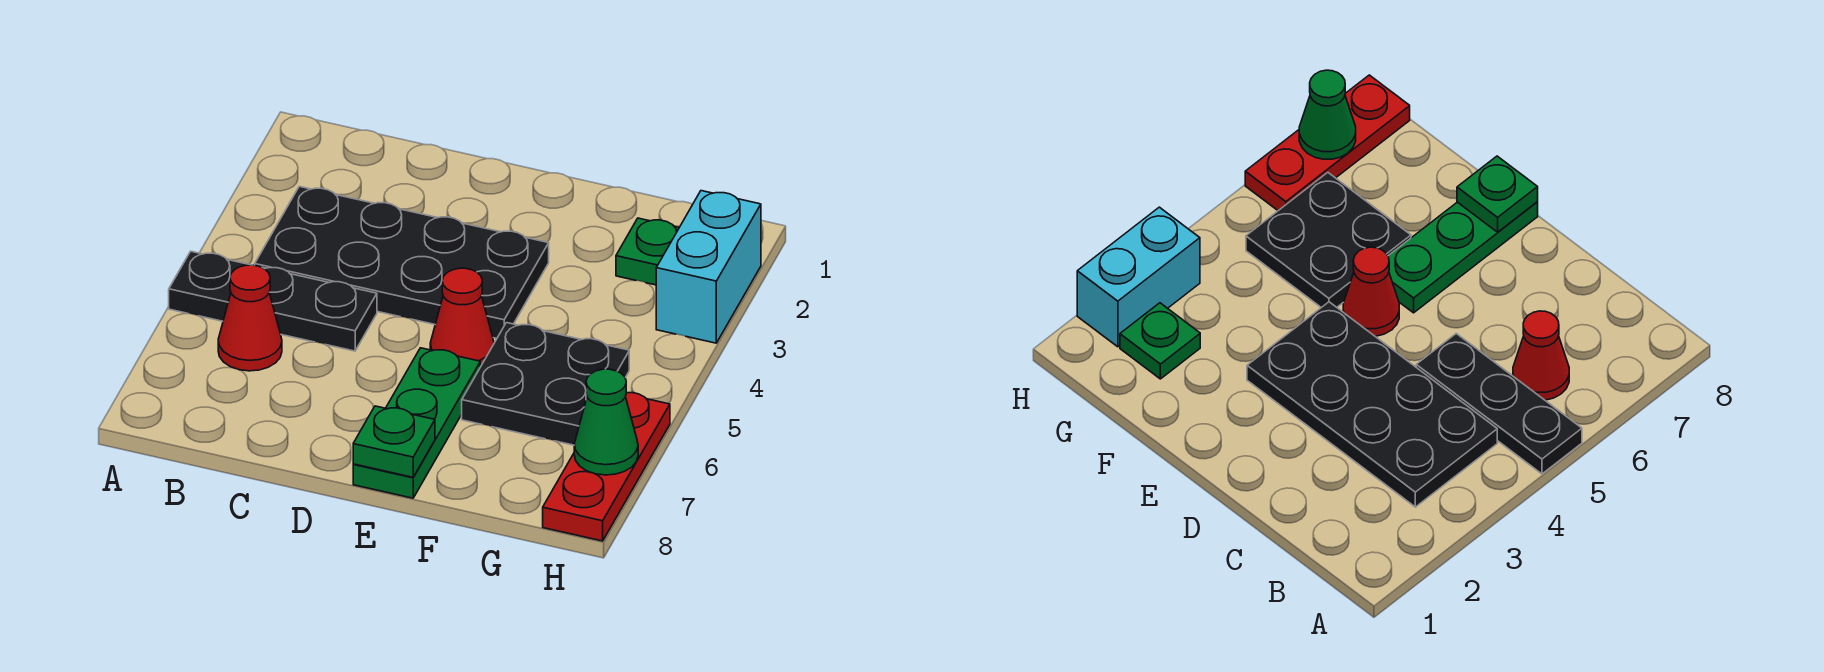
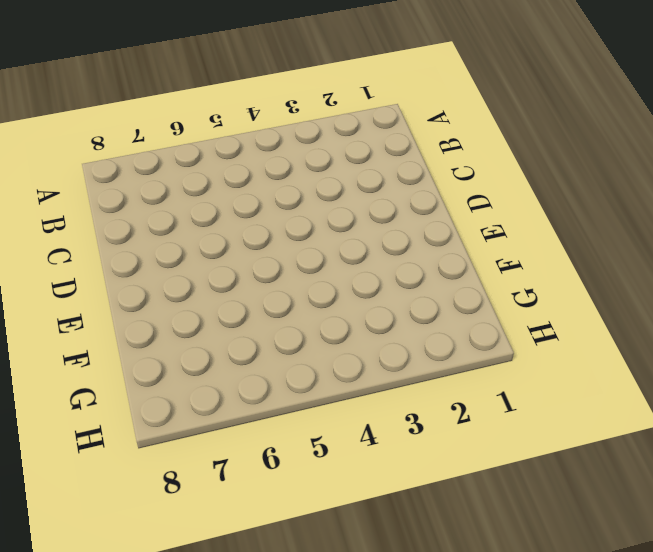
none -> black 1x3 plate [169,251,377,351]
none -> black 2x4 plate [255,186,549,338]

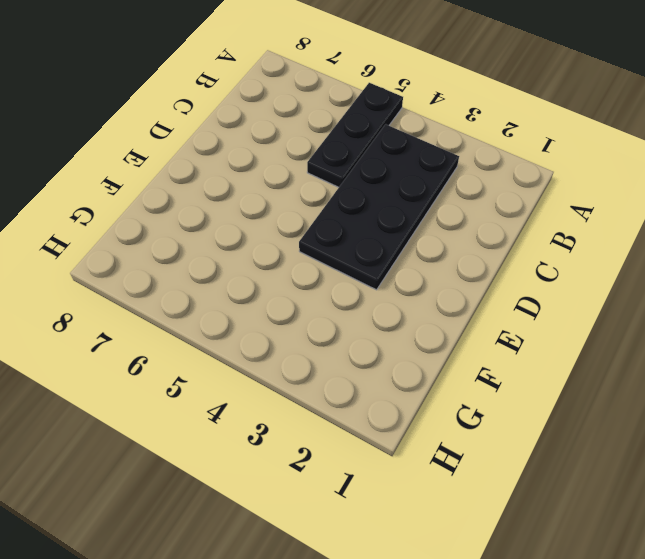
none -> red 1x1 cone [218,265,282,371]
none -> red 1x1 cone [430,268,494,367]

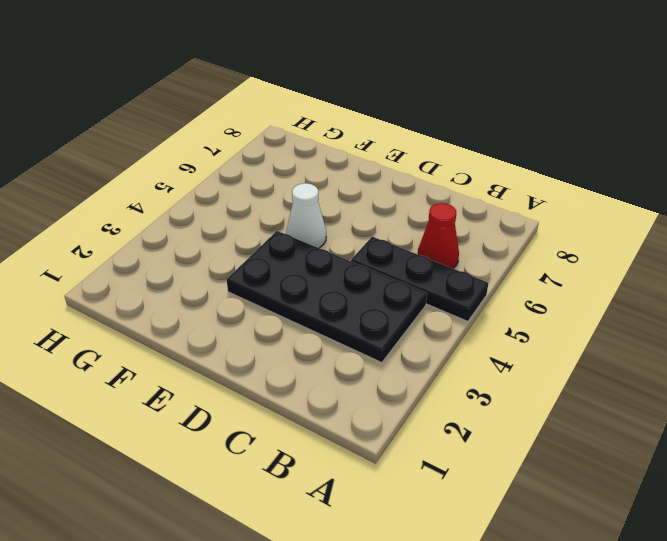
white 1x1 cone [286,183,326,248] -> red 1x1 cone [430,268,494,367]
none -> green 1x3 plate [353,348,480,498]
none -> black 2x2 plate [462,323,629,445]

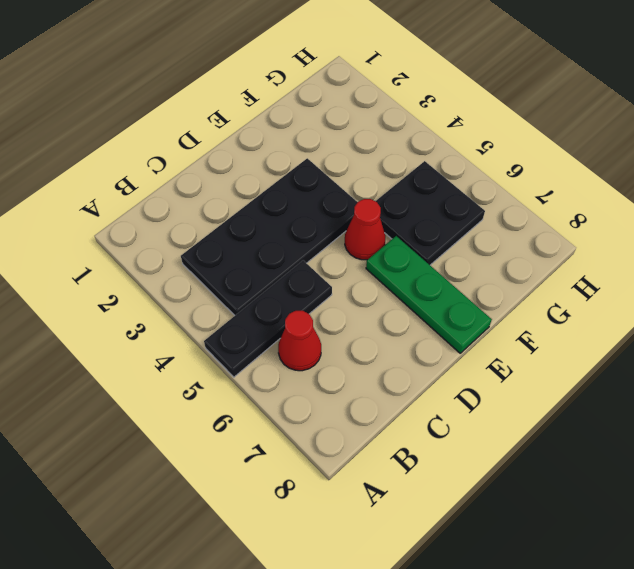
none -> green 1x1 plate [616,218,679,285]
none -> cyan 1x2 brick [656,191,761,343]

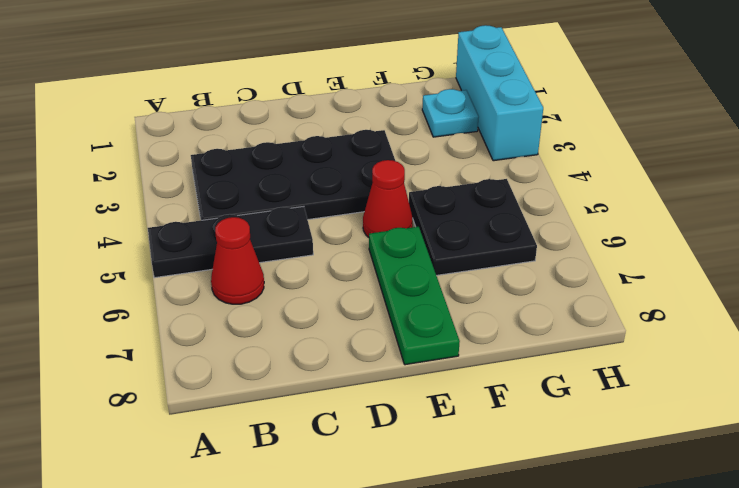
cyan 1x1 plate [422,89,479,137] -> green 1x1 plate [616,218,679,285]
cyan 1x3 brick [456,25,543,161] -> cyan 1x2 brick [656,191,761,343]
none -> red 1x3 plate [543,393,670,541]
none -> green 1x1 plate [353,406,435,477]

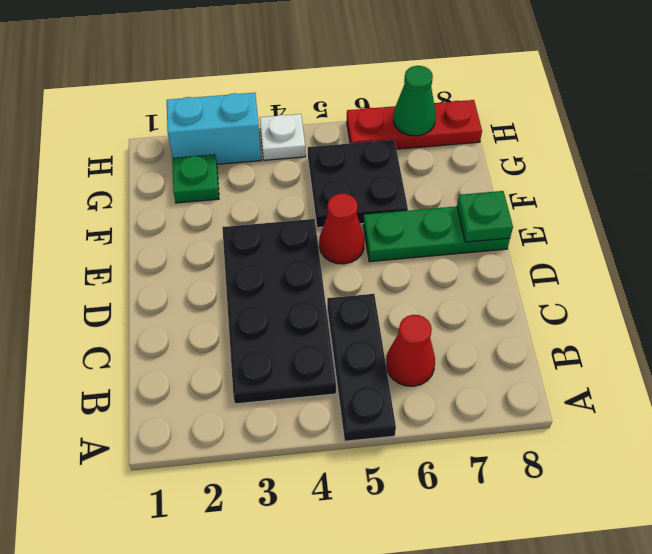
white 1x1 plate [260,114,306,160] -> none

